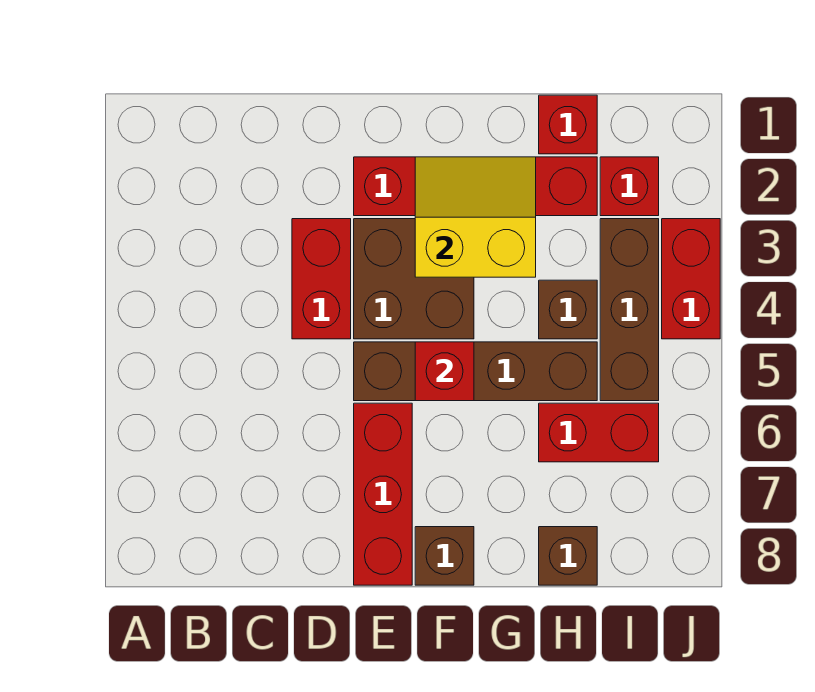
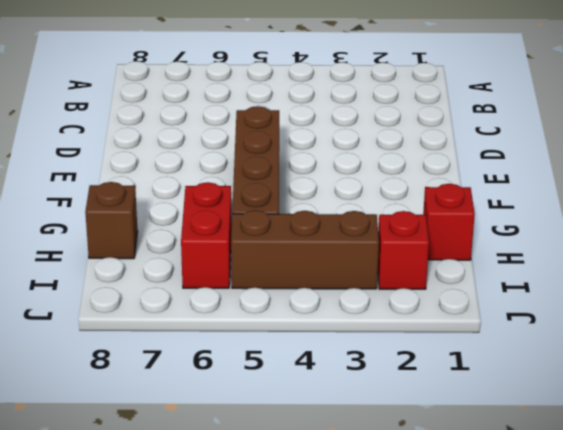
none -> red 1x2 brick [292,219,351,339]
none -> red 1x4 brick [354,157,597,216]
none -> brown 2x2 brick [354,219,474,339]

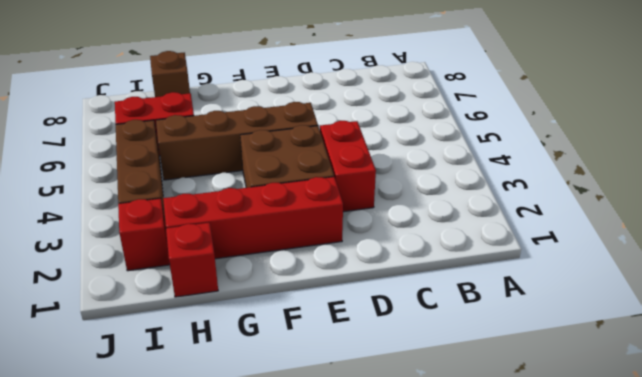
none -> red 1x3 brick [354,403,412,585]
none -> brown 1x1 brick [415,527,474,585]
none -> brown 1x1 brick [539,280,597,339]

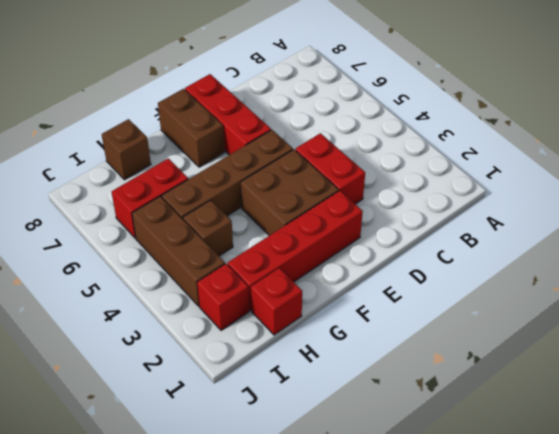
brown 1x2 brick [158,89,225,167] -> brown 1x1 brick [415,527,474,585]
none -> red 1x2 brick [662,219,720,339]
none -> yellow 2x2 slope [415,157,536,277]
none -> red 1x1 brick [415,342,474,401]

